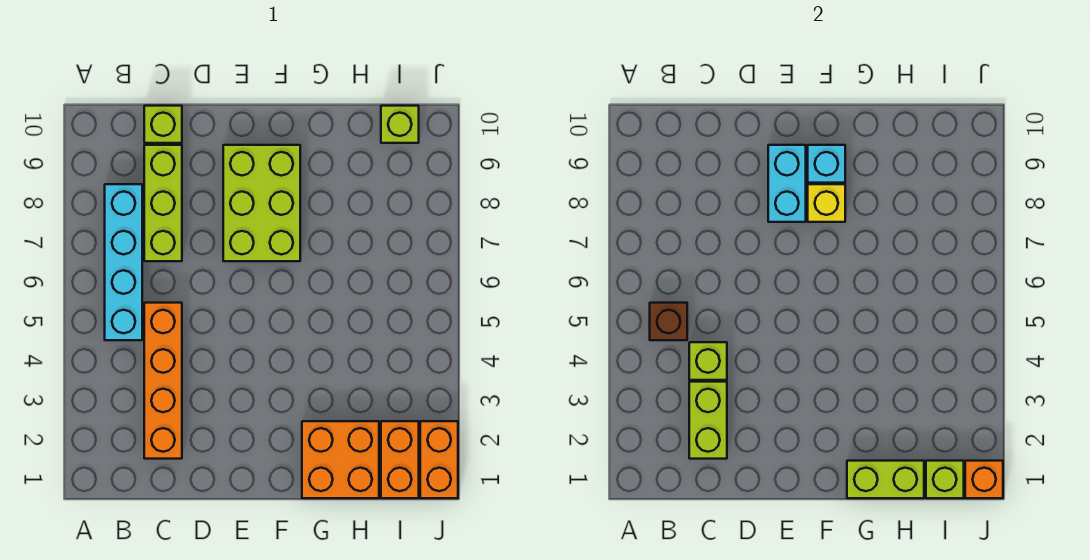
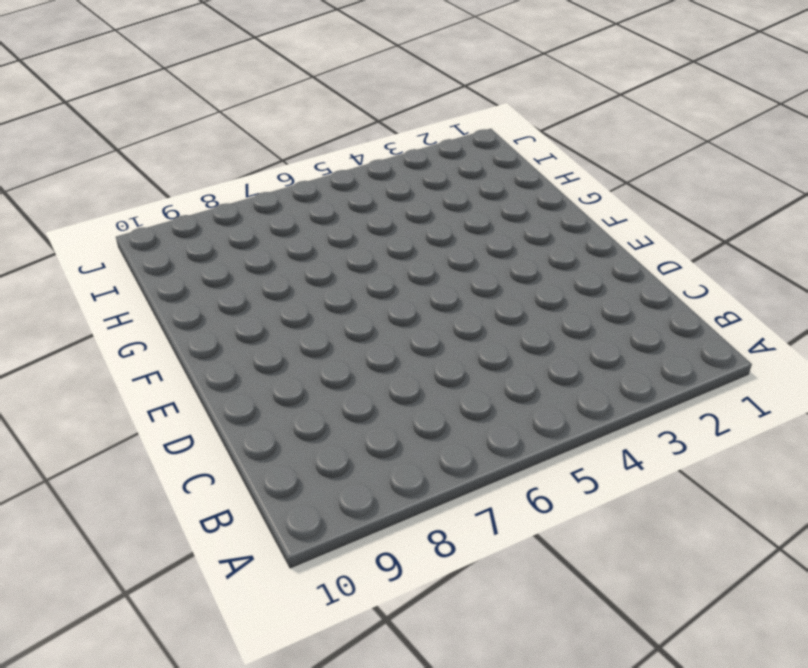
none -> cyan 1x4 brick [105,184,142,340]
none -> orange 1x4 brick [144,303,182,459]
none -> lime 1x3 brick [144,145,182,261]

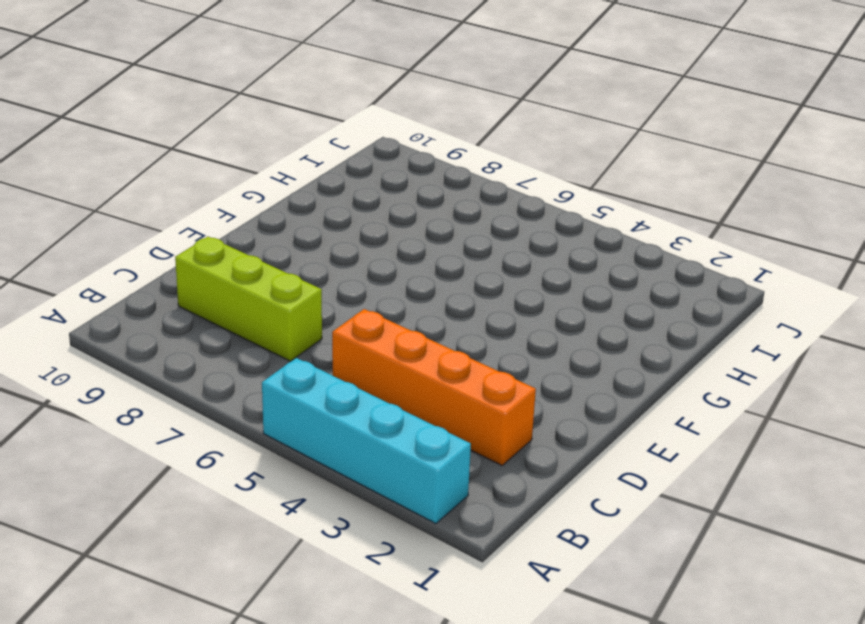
cyan 1x4 brick [262,358,471,524] -> cyan 1x4 brick moved to [105,184,142,340]
none -> lime 1x1 brick [144,106,182,143]
none -> lime 2x3 brick [223,145,300,261]
none -> orange 2x2 brick [302,421,379,498]

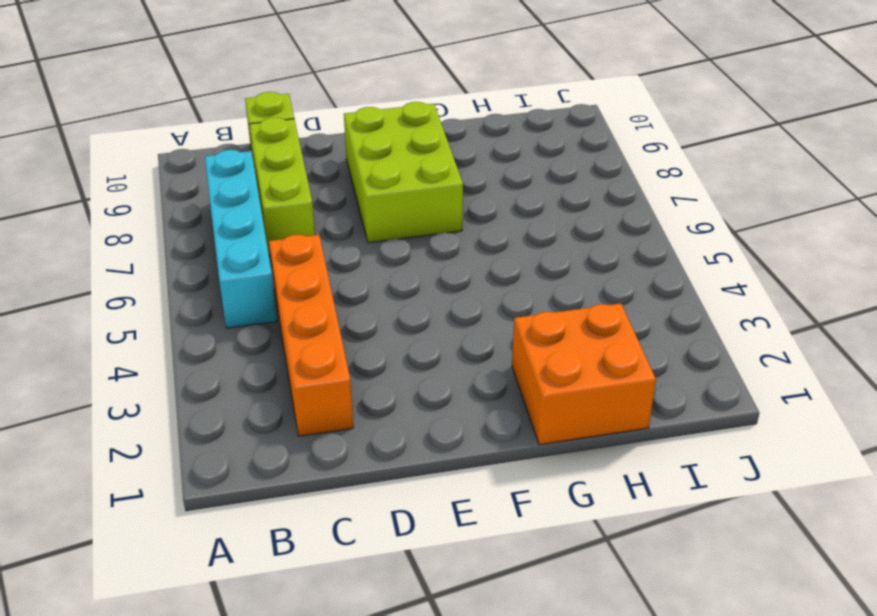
none -> orange 1x2 brick [381,421,419,498]
none -> lime 1x1 brick [381,106,419,143]
none -> orange 1x2 brick [420,421,458,498]

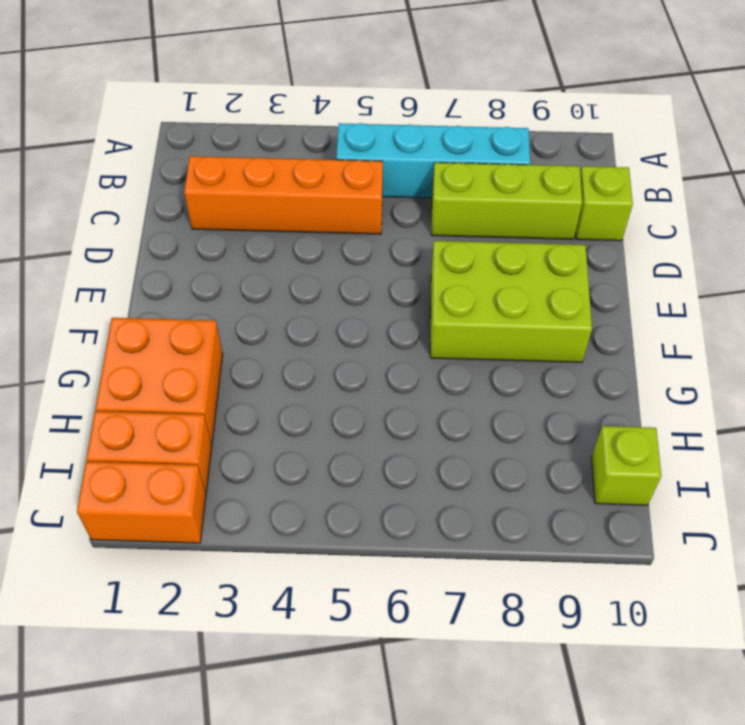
none -> brown 1x1 brick [650,303,687,340]
none -> lime 1x2 brick [689,382,727,459]
none -> lime 1x1 brick [689,342,727,380]

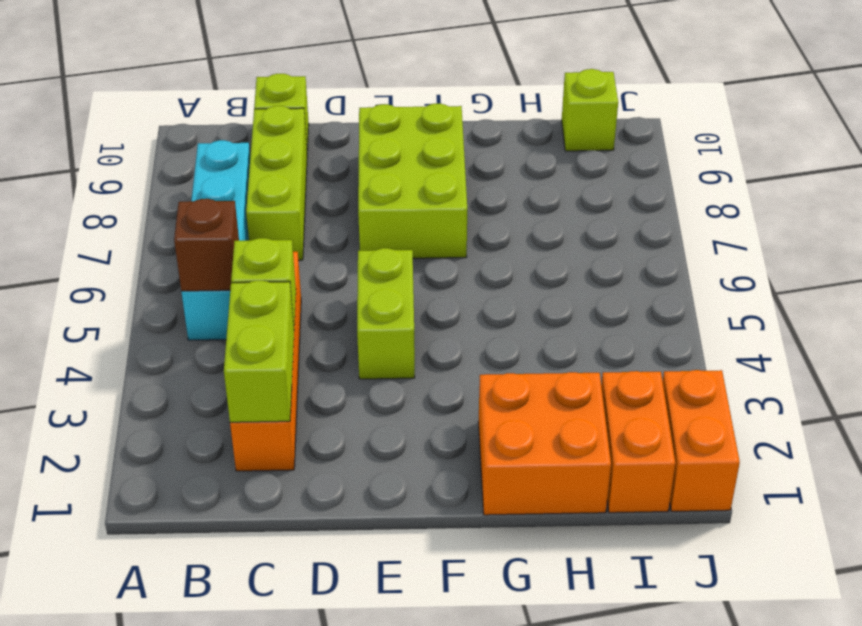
lime 1x2 brick [357,248,415,379] -> lime 1x2 brick turned to [847,461,924,498]
none -> cyan 1x2 brick [768,145,806,222]
none -> yellow 1x1 brick [808,184,845,222]
none -> cyan 1x1 brick [808,145,845,183]

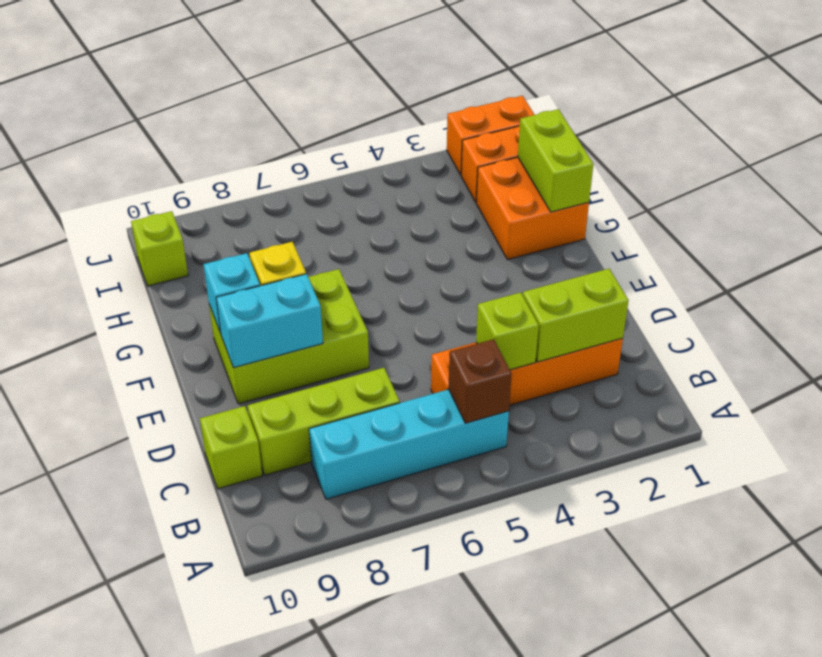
none -> lime 1x1 brick [926,461,964,498]
none -> orange 1x1 brick [965,461,1003,498]

